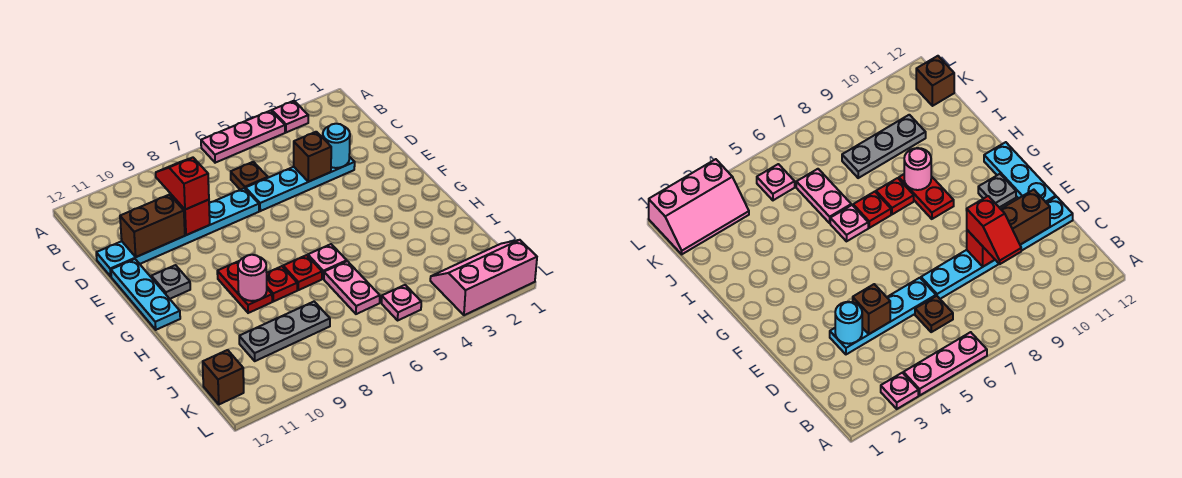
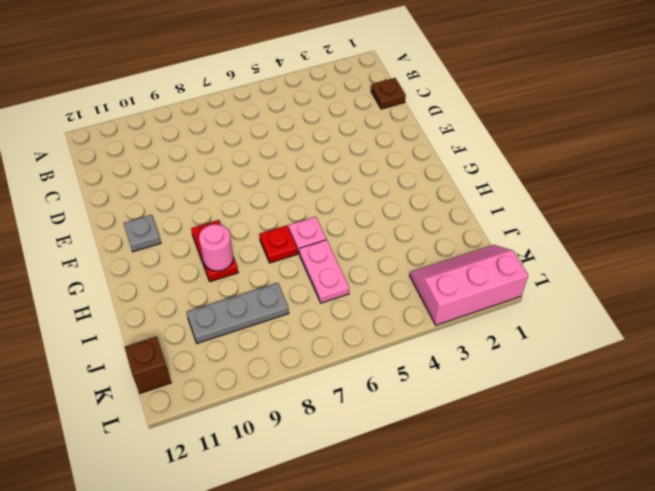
brown 1x1 plate [371,78,406,109] -> brown 1x1 plate moved to [231,162,268,190]
none -> pink 1x1 plate [272,101,308,132]
none -> pink 1x3 plate [201,111,285,163]
none -> cyan 1x4 plate [246,157,355,211]

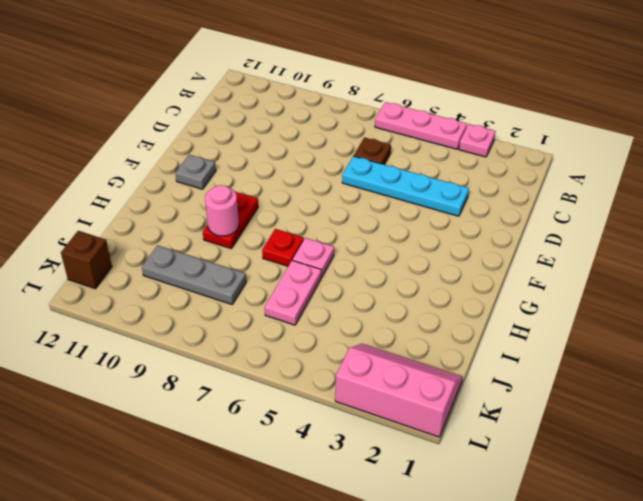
none -> cyan 1x6 plate [96,188,259,276]
none -> cyan 1x3 plate [111,259,180,330]
none -> red 1x1 plate [267,266,297,302]

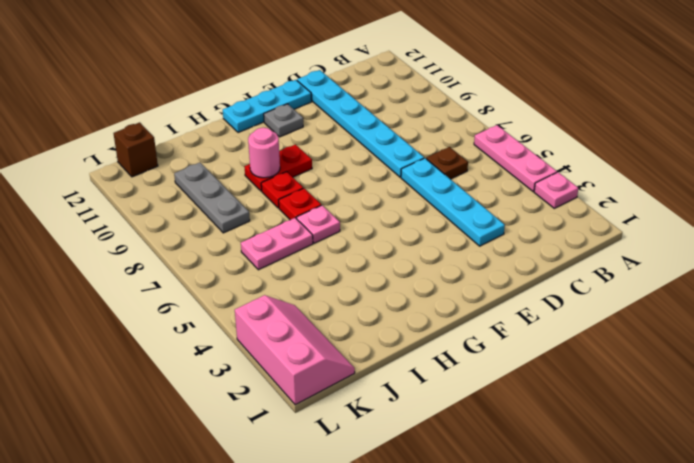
none -> pink 1x1 plate [382,285,421,320]
none -> cyan 1x1 round brick [323,124,350,168]
none -> brown 1x1 brick [294,132,331,182]

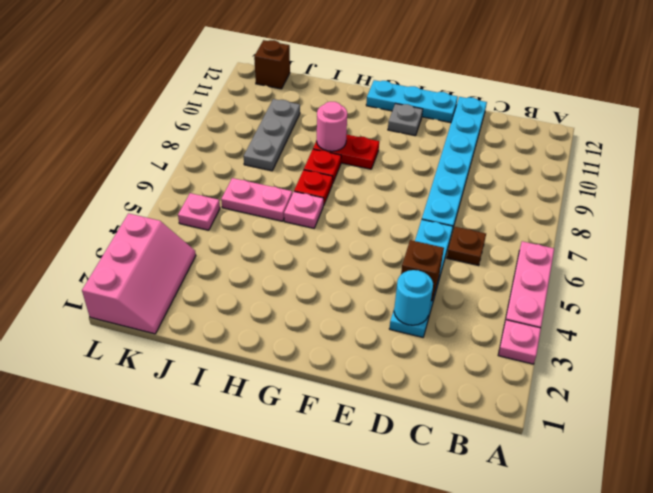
none -> red 1x1 brick [171,195,210,235]
none -> brown 1x2 brick [120,194,185,257]
none -> red 1x2 slope [156,158,209,210]

